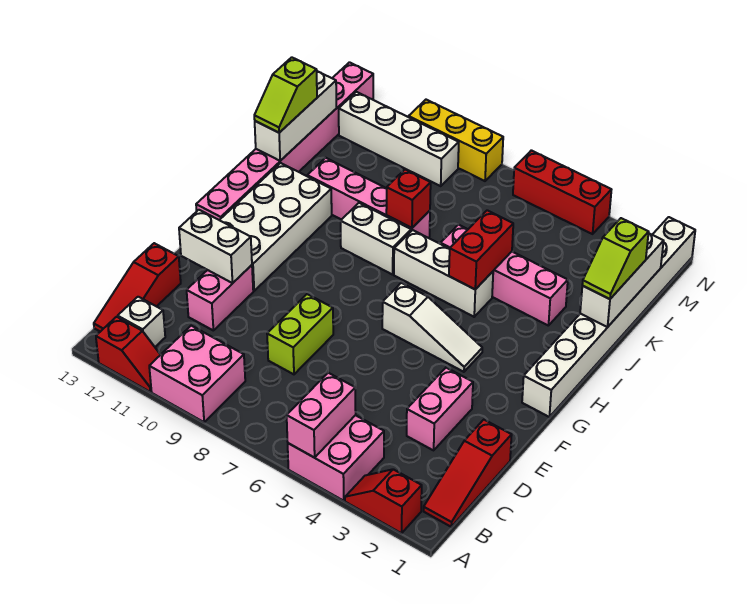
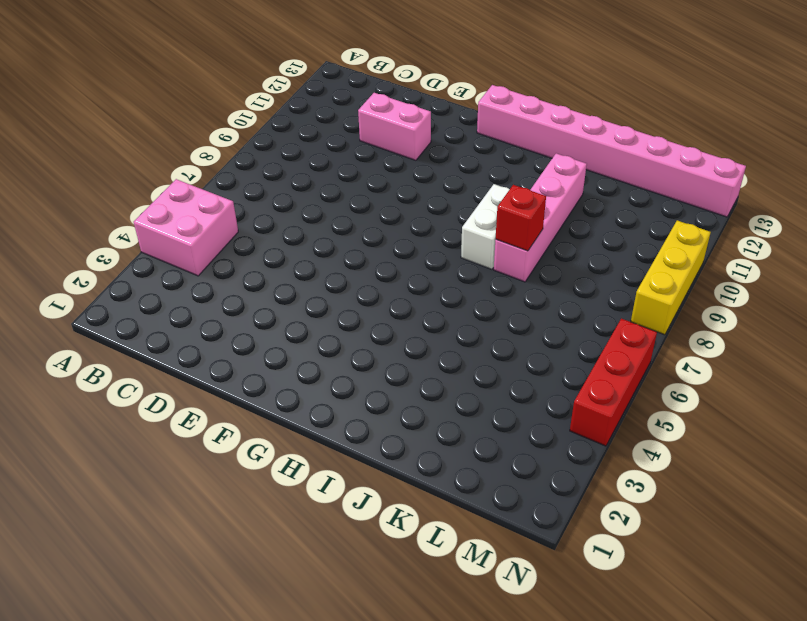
none -> red 1x2 slope [345,469,422,533]
none -> pink 2x2 brick [149,326,245,422]
none -> red 1x2 slope [96,317,161,392]

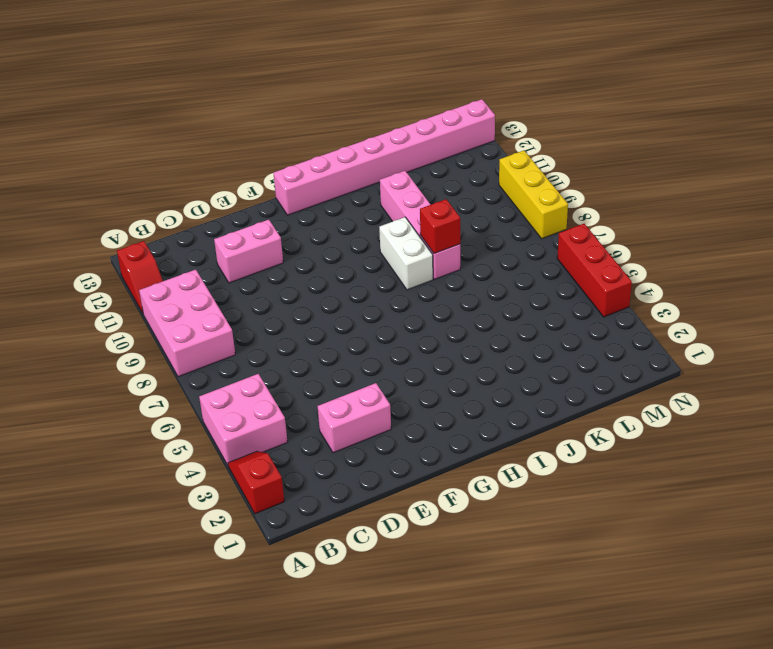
pink 2x3 brick [139,270,235,377] -> pink 2x2 brick [149,326,245,422]
none -> red 1x3 slope [424,420,512,527]
none -> white 1x1 brick [118,297,165,347]
none -> red 1x3 slope [94,243,181,332]

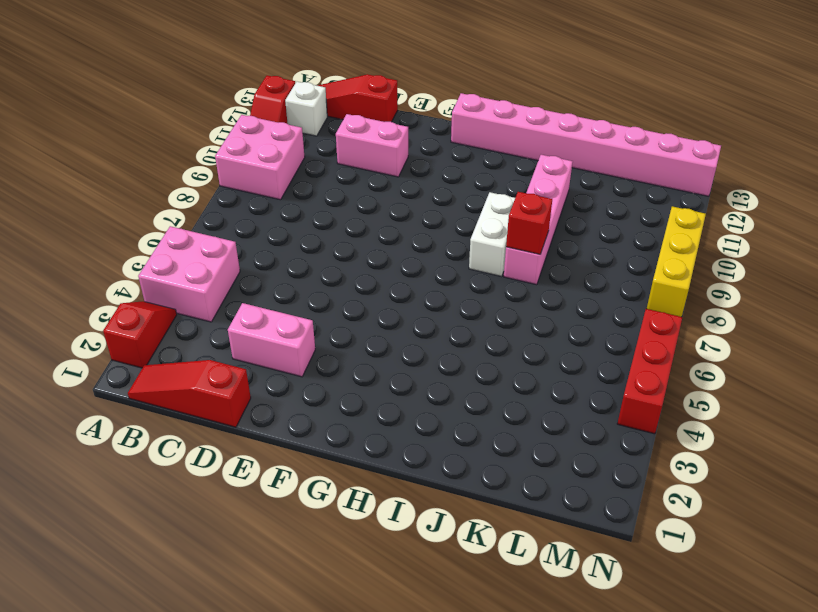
none -> lime 1x2 brick [267,294,333,374]
none -> white 2x4 brick [220,163,332,291]
none -> white 1x8 brick [522,217,695,417]

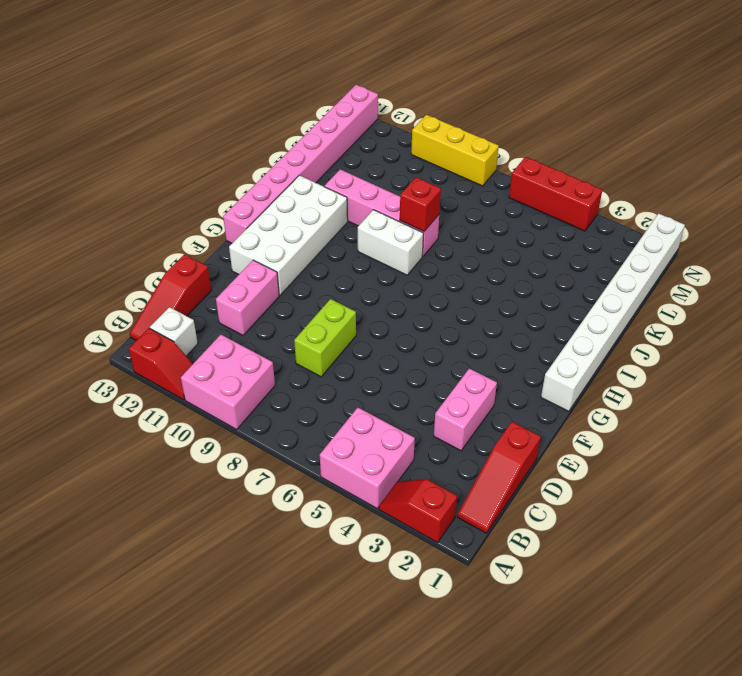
none -> white 1x3 slope [382,283,482,372]
none -> white 1x3 brick [394,230,493,317]
none -> pink 1x4 brick [440,225,568,326]

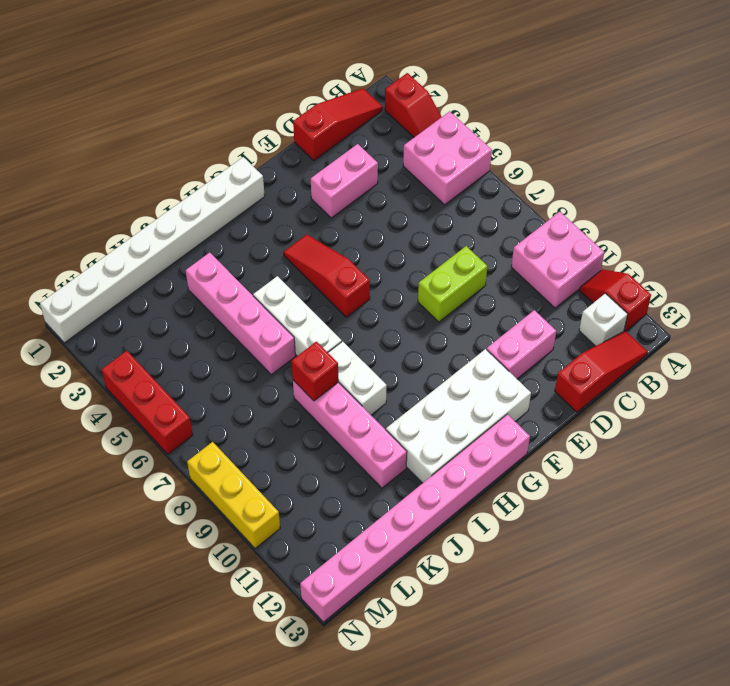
red 1x3 slope [284,235,370,317] -> white 1x3 slope [382,283,482,372]
none -> white 1x4 brick [339,92,459,186]
none -> pink 1x2 brick [287,373,356,458]
none -> white 1x2 brick [179,210,252,283]

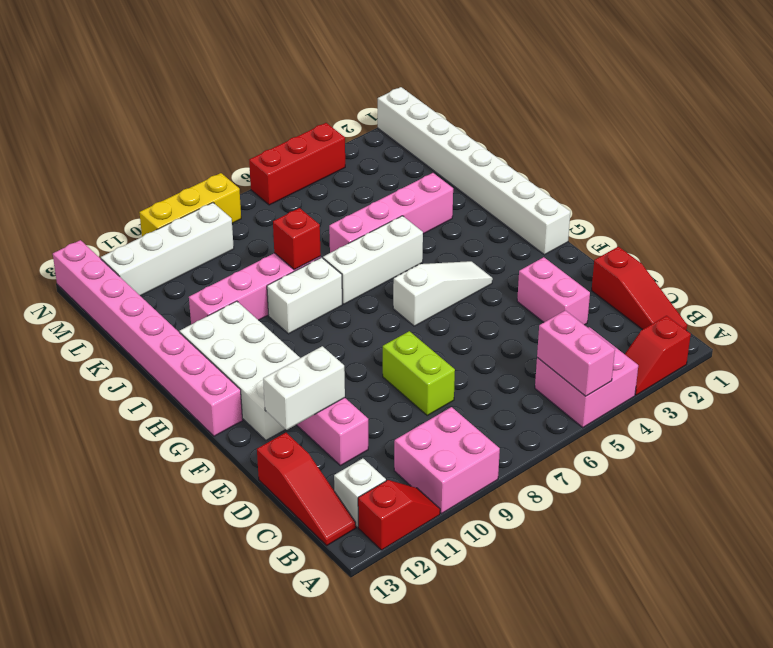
none -> red 1x2 brick [449,210,513,289]
none -> white 1x3 brick [580,233,664,327]
none -> white 1x3 brick [255,71,336,161]

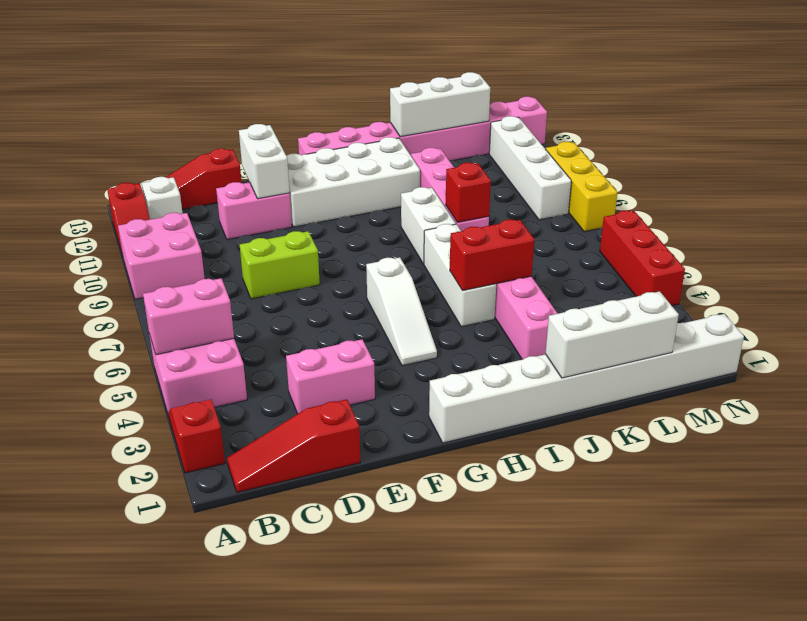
none -> lime 1x2 slope [582,218,649,299]
none -> lime 1x2 slope [254,57,317,133]

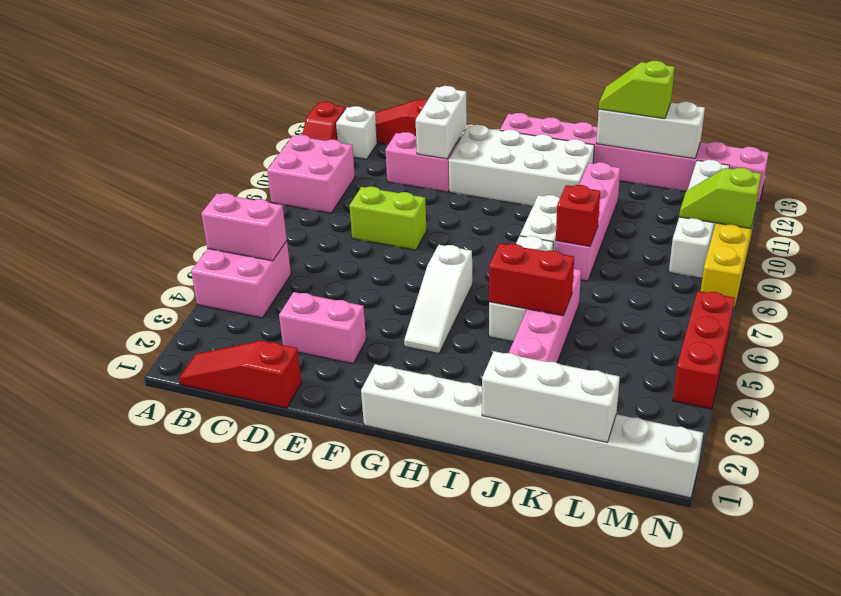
lime 1x2 slope [679,168,761,229] -> lime 1x2 slope moved to [582,218,649,299]
none -> red 1x2 slope [345,469,422,533]

